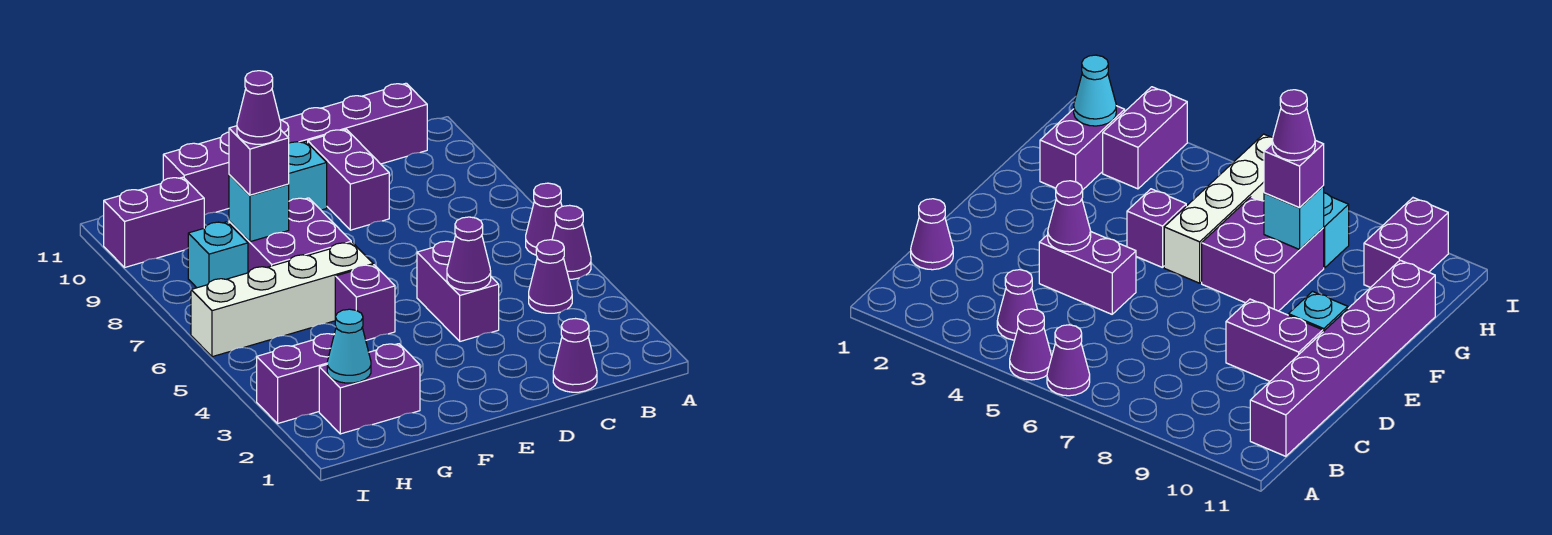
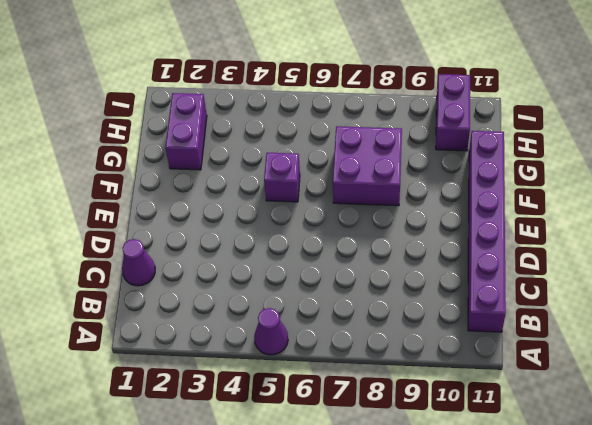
none -> purple 1x1 cone [526,183,562,255]
none -> purple 1x1 cone [529,240,572,313]
none -> purple 1x2 brick [417,241,499,341]

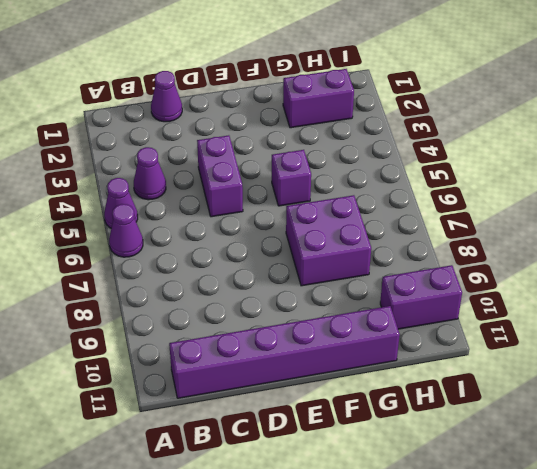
none -> purple 1x2 brick [308,129,389,230]
none -> cyan 1x1 brick [288,141,327,210]
none -> white 1x4 brick [191,242,373,357]

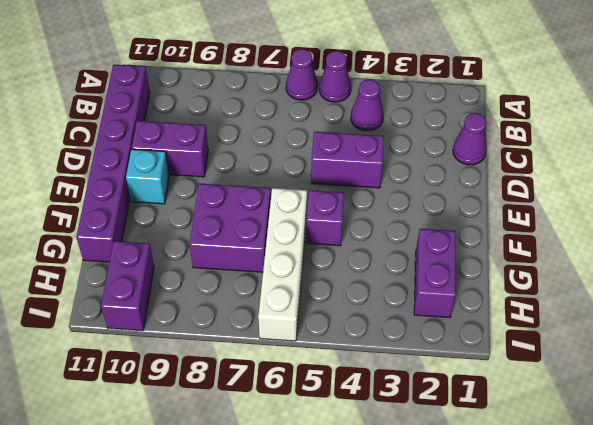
none -> purple 1x2 brick [257,334,334,423]
none -> cyan 1x1 brick [188,222,248,288]
none -> purple 1x1 cone [447,217,491,291]

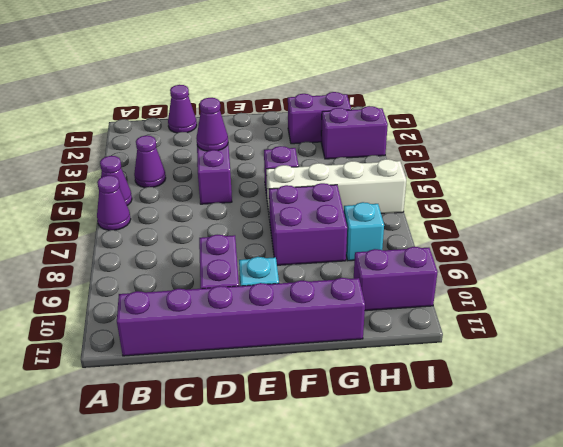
none -> cyan 1x1 brick [229,175,289,242]
none -> cyan 1x1 cone [327,309,371,383]
none -> purple 1x1 brick [229,126,289,195]

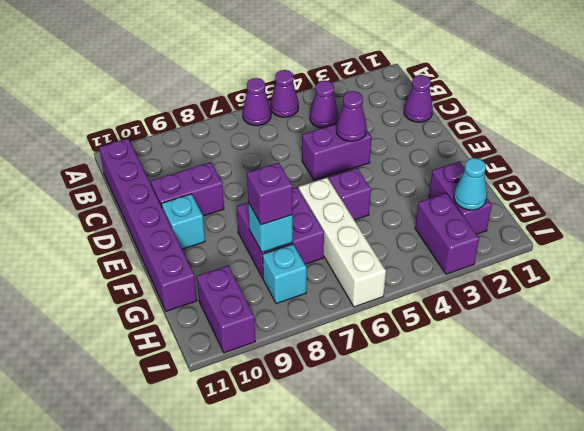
none -> purple 1x1 cone [237,71,281,144]

